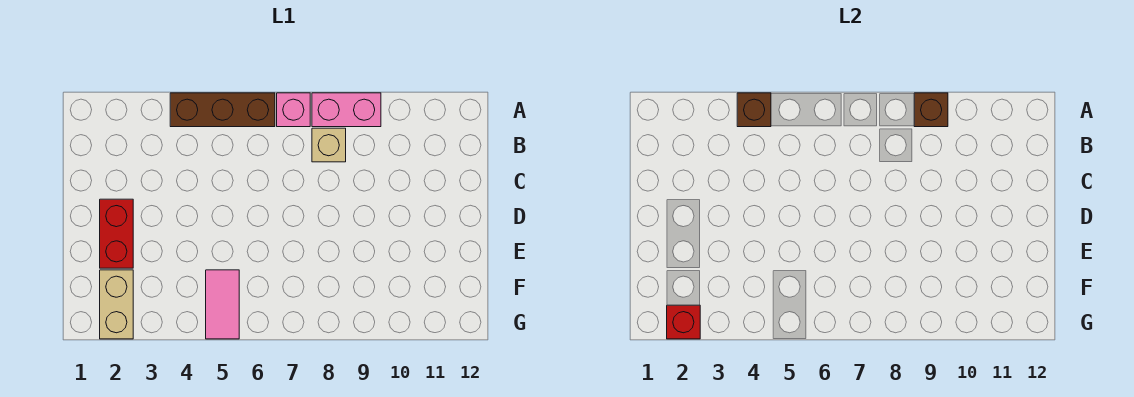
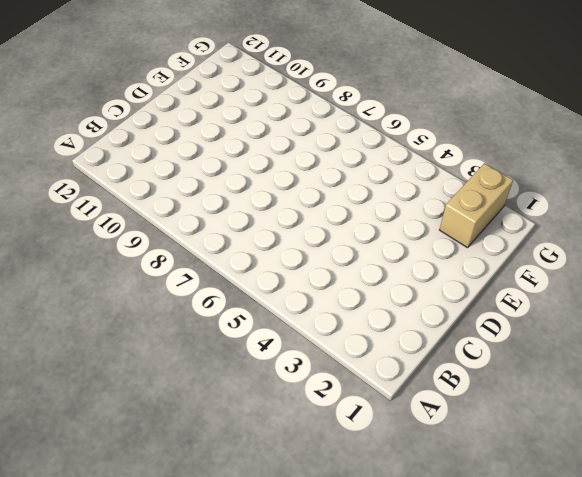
none -> brown 1x3 brick [170,93,275,127]
none -> pink 1x1 brick [277,93,310,127]

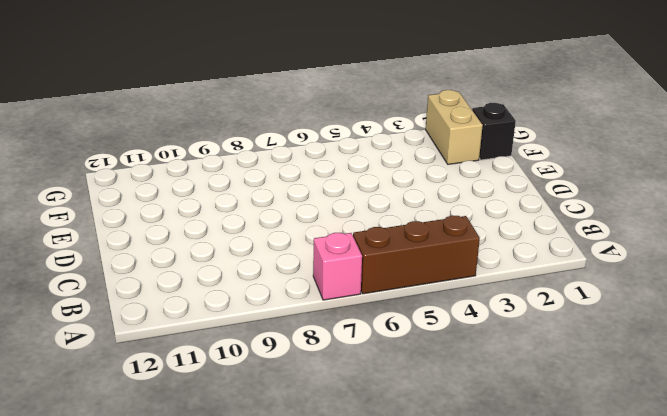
black 1x1 brick [472,103,516,160] -> none
none -> pink 1x2 brick [312,93,381,127]
none -> tan 1x1 brick [312,128,346,162]

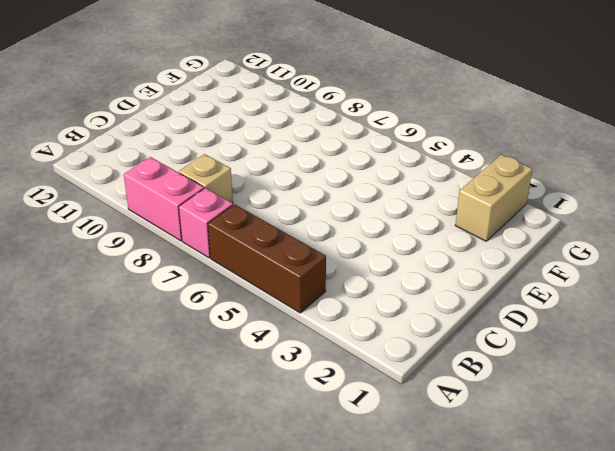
none -> red 1x2 brick [100,199,133,268]
none -> pink 1x2 tile [206,270,239,339]

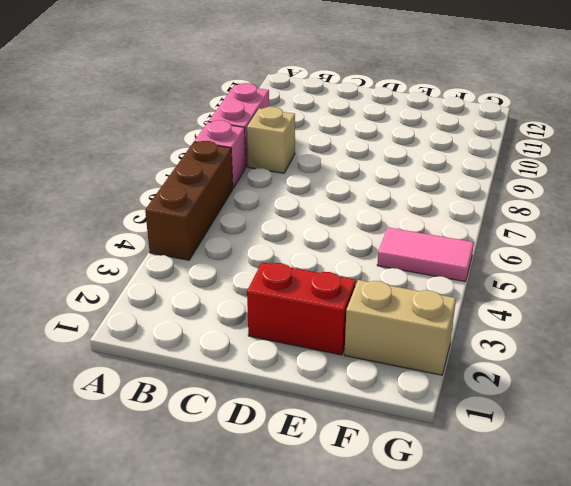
none -> brown 1x1 brick [737,93,771,127]
none -> brown 1x1 brick [914,93,948,127]

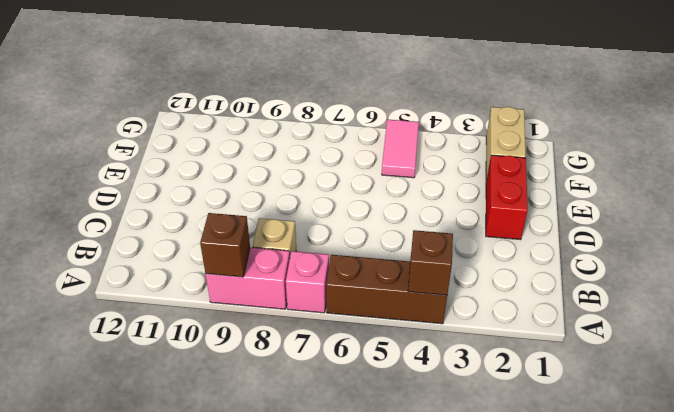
none -> red 1x1 brick [667,305,700,339]

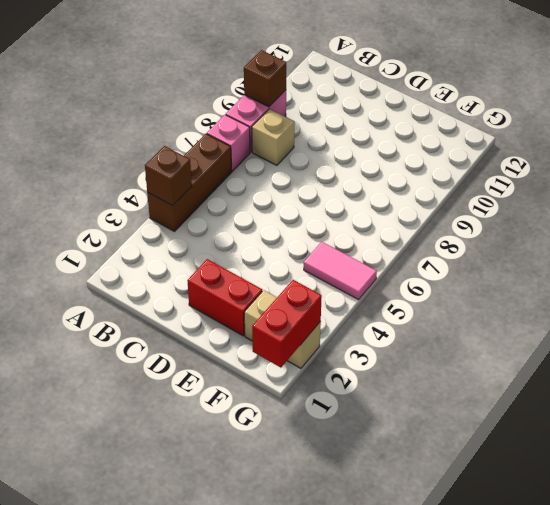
red 1x2 brick [252,280,322,368] -> red 1x1 brick [667,305,700,339]

